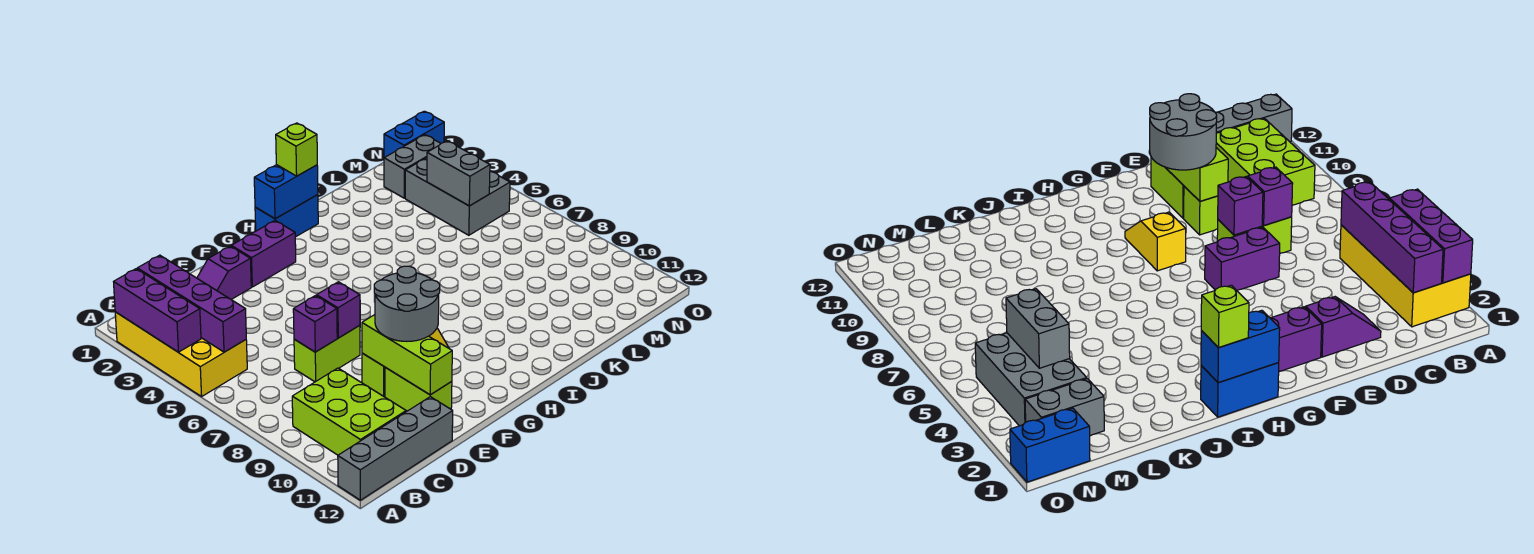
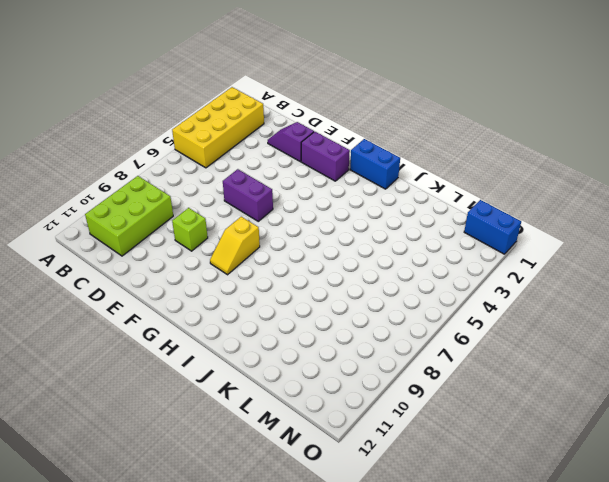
none -> grey 1x4 brick [338,397,453,500]
none -> lime 1x2 brick [294,325,360,382]
none -> lime 1x2 brick [385,367,452,411]

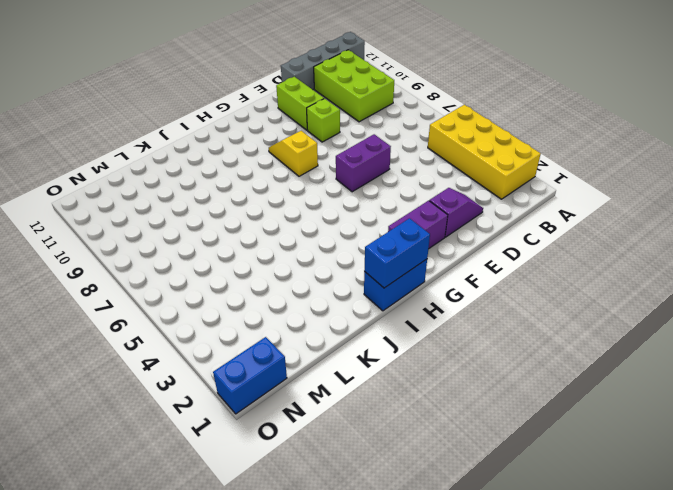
none -> lime 1x2 brick [294,325,360,382]
none -> grey 1x2 brick [384,135,441,198]
none -> grey 2x3 brick [405,158,510,235]

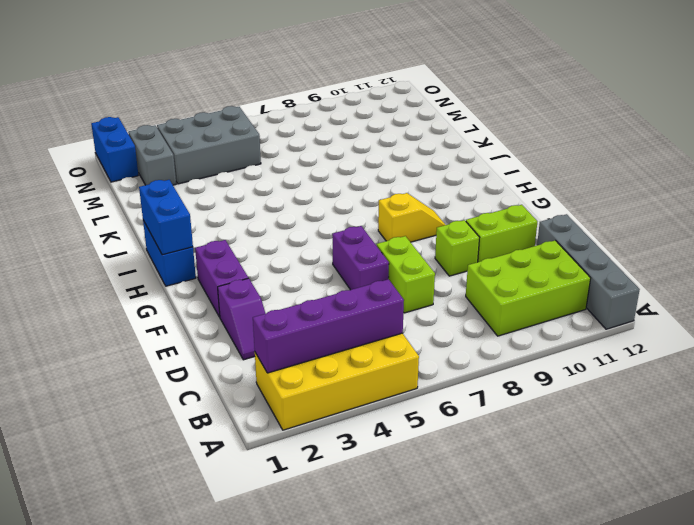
none -> purple 1x3 brick [114,269,201,352]
none -> purple 1x1 brick [293,296,337,352]
none -> purple 1x1 brick [317,282,360,338]

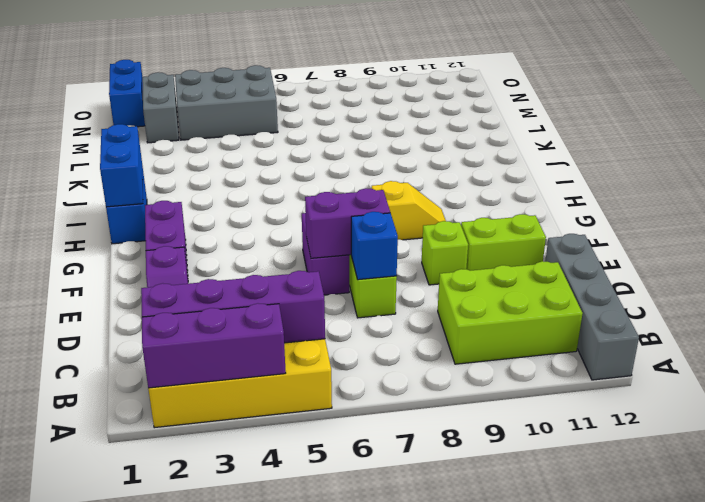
blue 1x1 brick [351,212,398,280] -> purple 1x1 brick [293,296,337,352]
purple 1x2 brick [305,188,390,258] -> purple 1x1 brick [317,282,360,338]
none -> lime 1x3 brick [362,315,452,395]
none -> grey 1x2 brick [427,141,490,206]
none -> grey 2x2 round brick [374,266,440,341]

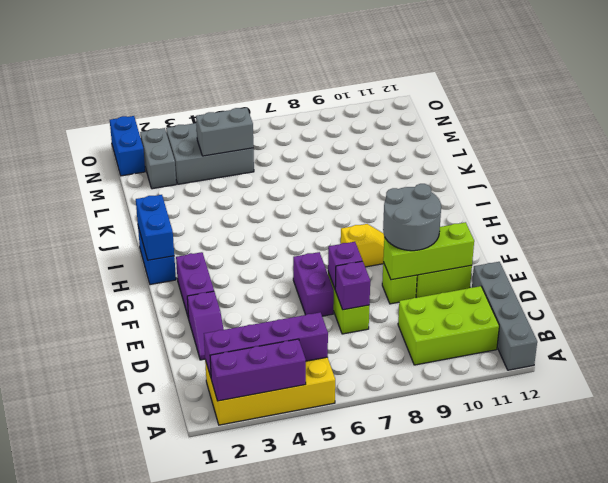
none -> lime 1x1 brick [276,123,317,176]

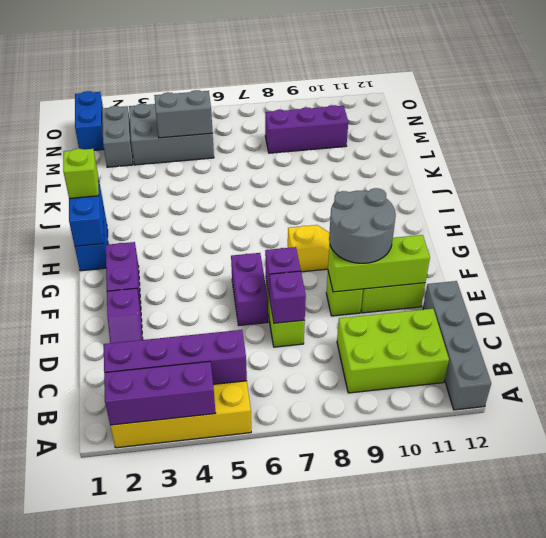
purple 1x3 brick [265,105,348,153] -> none

